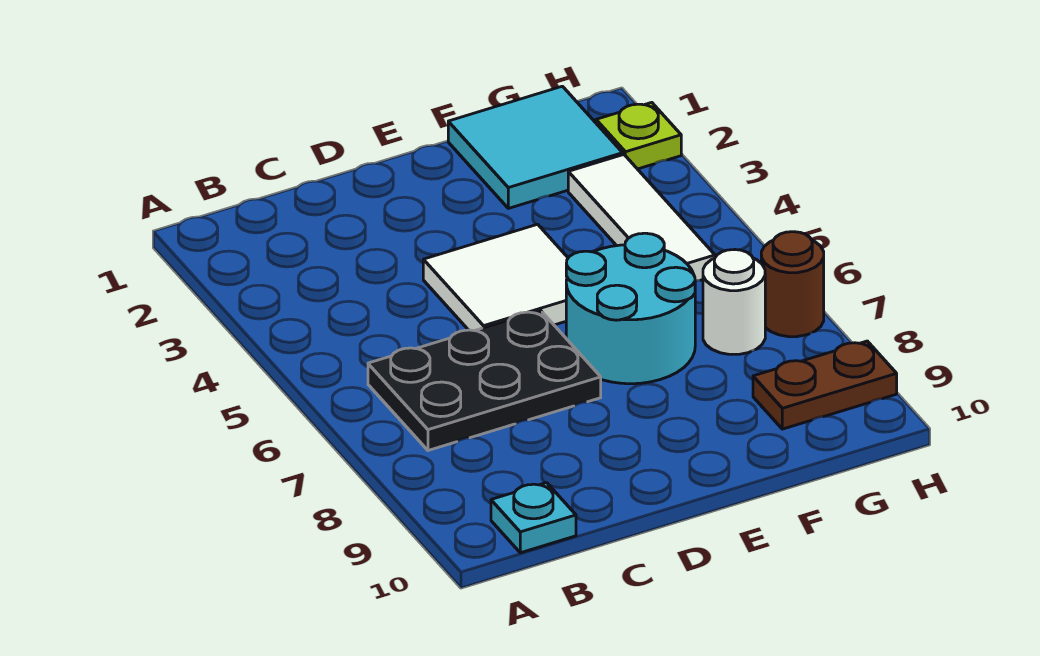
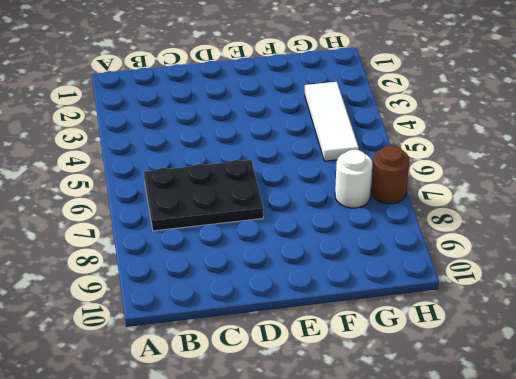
none -> cyan 1x1 plate [491,483,576,553]
none -> white 2x2 tile [423,224,568,331]

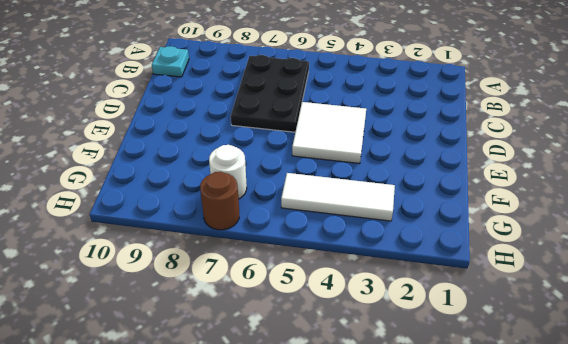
none -> cyan 2x2 round brick [566,233,695,384]
none -> cyan 2x2 tile [448,86,623,208]

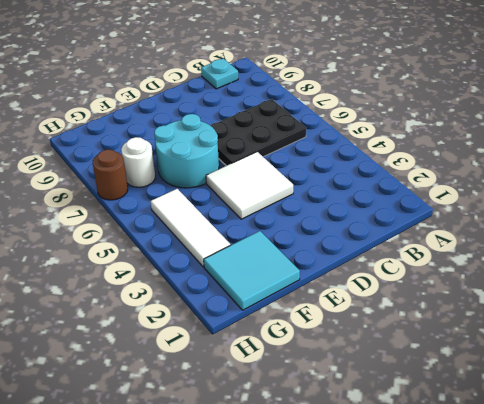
none -> brown 1x2 plate [753,341,897,429]
none -> lime 1x1 plate [596,103,681,169]

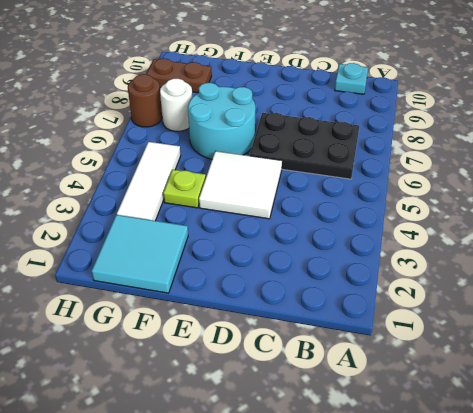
lime 1x1 plate [163,170,206,208] -> lime 1x1 plate moved to [596,103,681,169]

